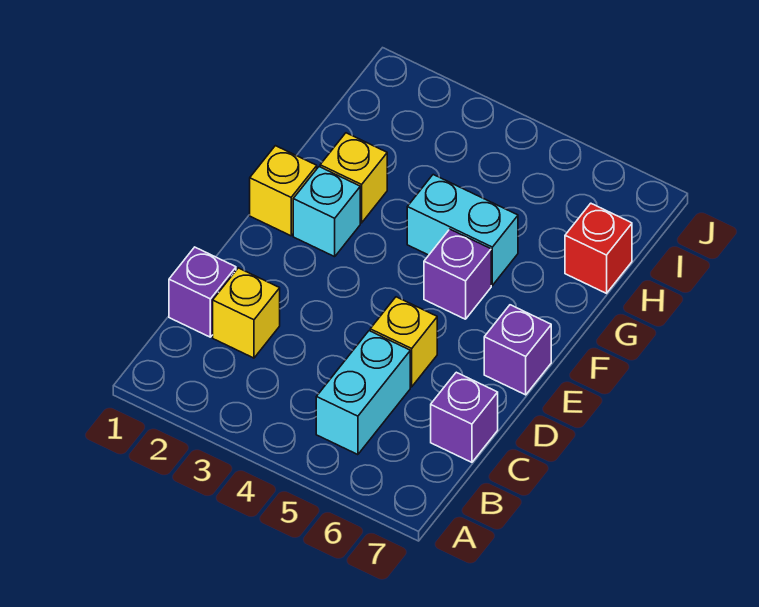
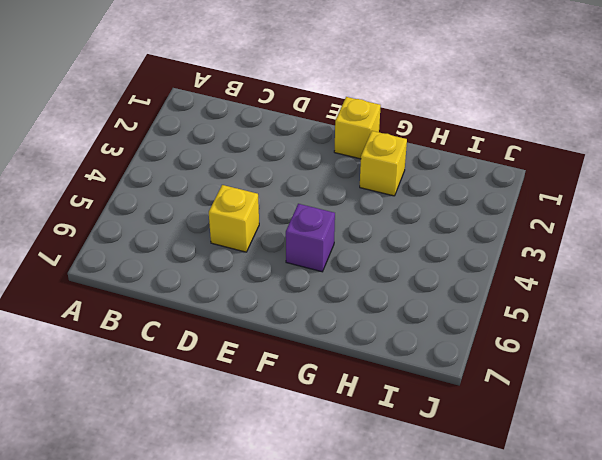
none -> cyan 1x2 brick [316,331,410,455]
none -> purple 1x1 brick [169,247,236,337]
none -> yellow 1x1 brick [213,268,280,358]

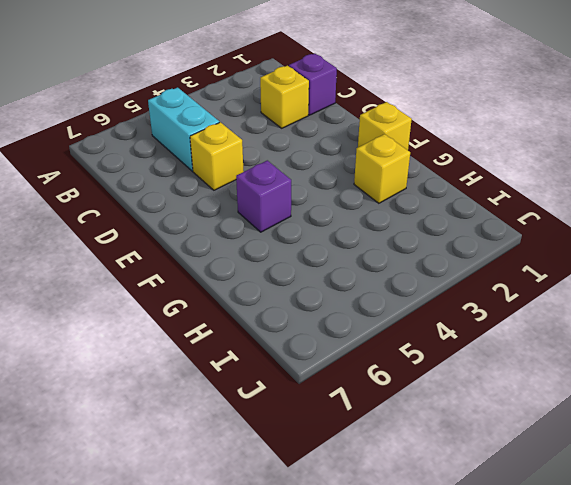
none -> purple 1x1 brick [431,372,498,462]
none -> purple 1x1 brick [484,305,551,395]
none -> cyan 1x1 brick [293,167,360,257]

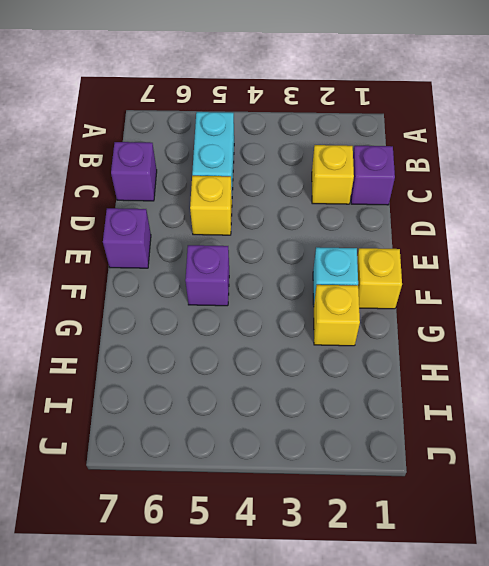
none -> cyan 1x2 brick [407,175,518,285]
none -> red 1x1 brick [565,203,632,293]

